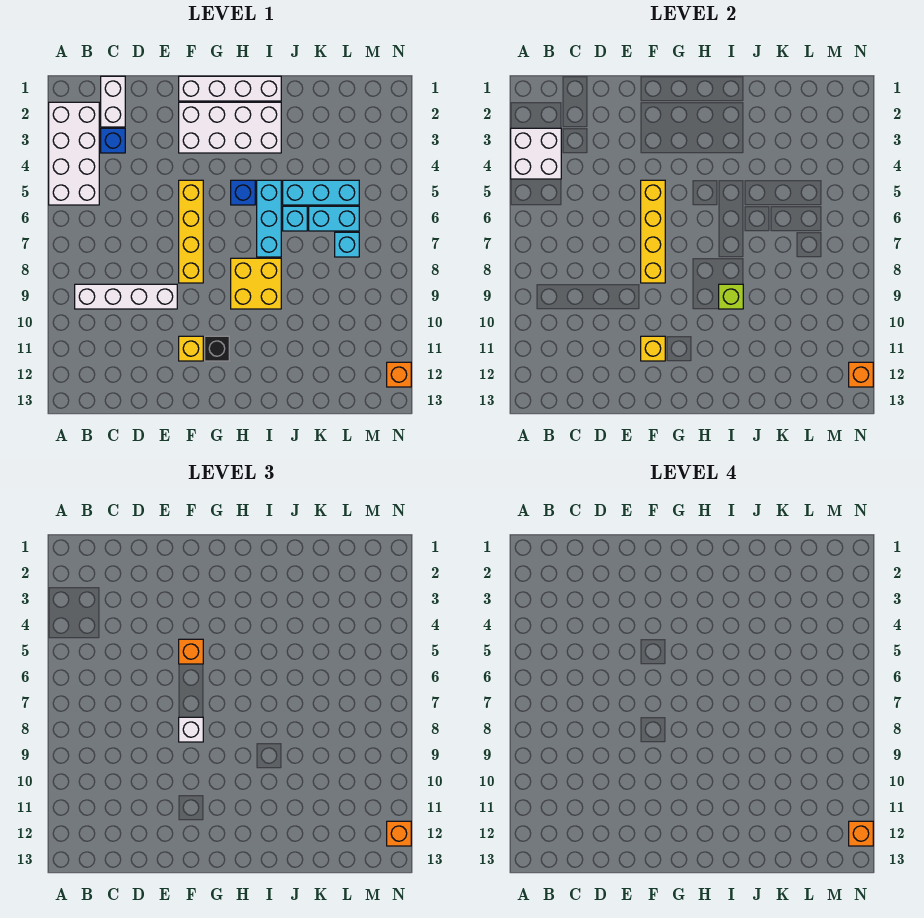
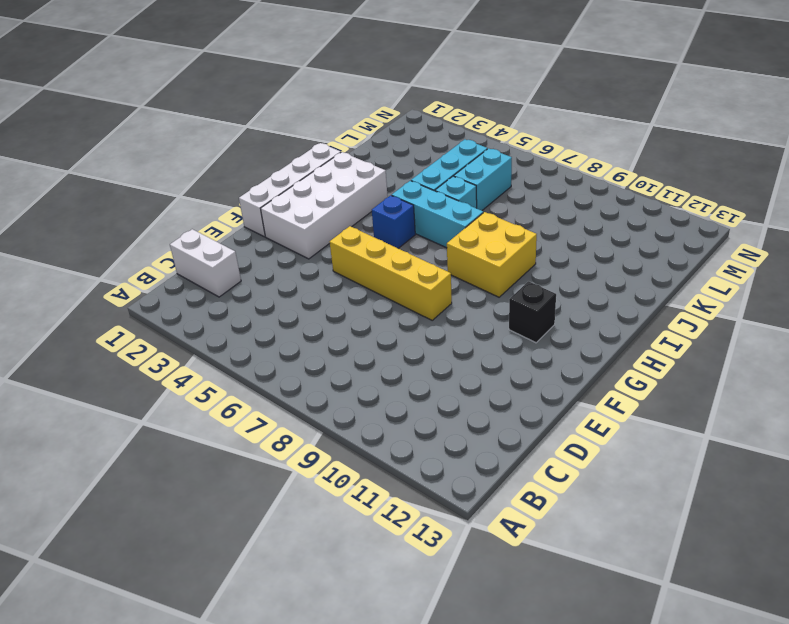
none -> white 2x4 brick [49,102,99,205]
none -> white 1x4 brick [75,284,177,309]
none -> blue 1x1 brick [101,128,125,153]

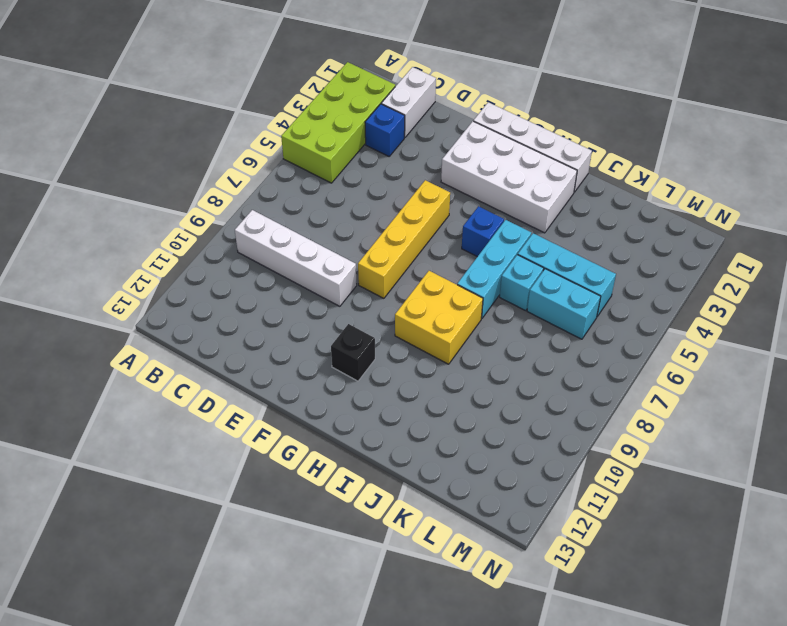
lime 2x4 brick [281,62,395,183] -> white 2x4 brick [49,102,99,205]
none -> yellow 1x1 brick [179,336,203,361]
none -> cyan 1x1 brick [335,232,359,257]
none -> orange 1x1 brick [387,362,411,387]

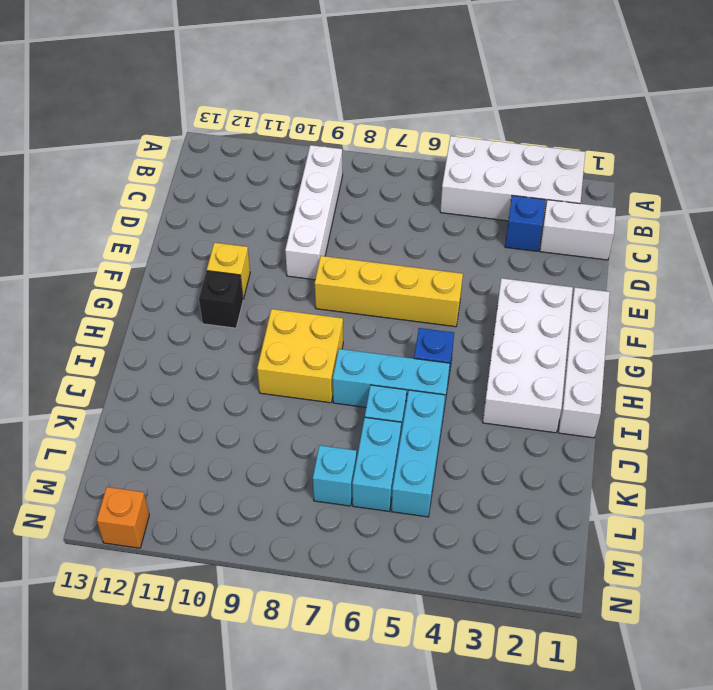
none -> white 2x2 brick [511,128,561,179]
none -> yellow 1x4 brick [641,180,665,283]
none -> yellow 1x1 brick [641,336,665,361]

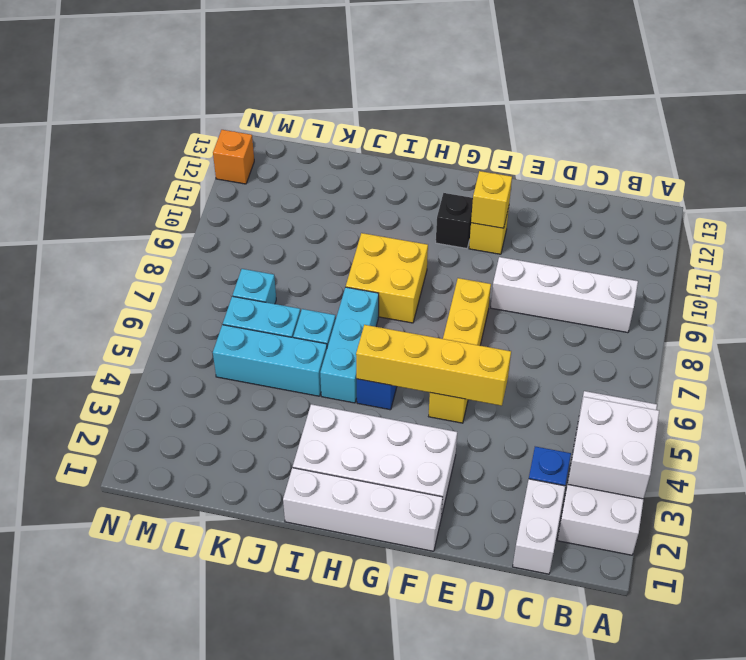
yellow 1x4 brick [356,325,511,406] -> yellow 1x4 brick turned to [641,180,665,283]
none -> lime 1x1 brick [719,284,743,309]
none -> orange 1x1 brick [849,362,873,387]
none -> orange 1x1 brick [179,639,203,664]

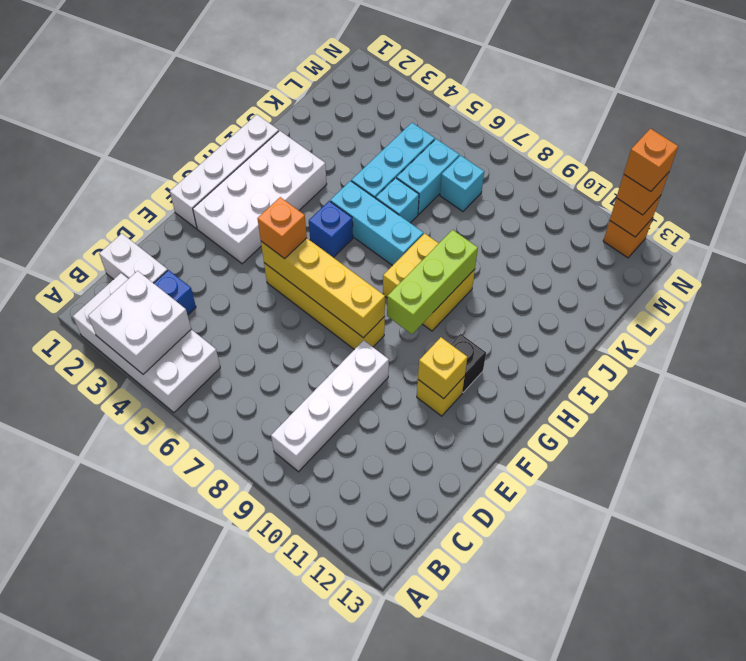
lime 1x3 brick [387,230,478,334] -> lime 1x1 brick [719,284,743,309]
none -> white 1x1 brick [179,717,203,742]

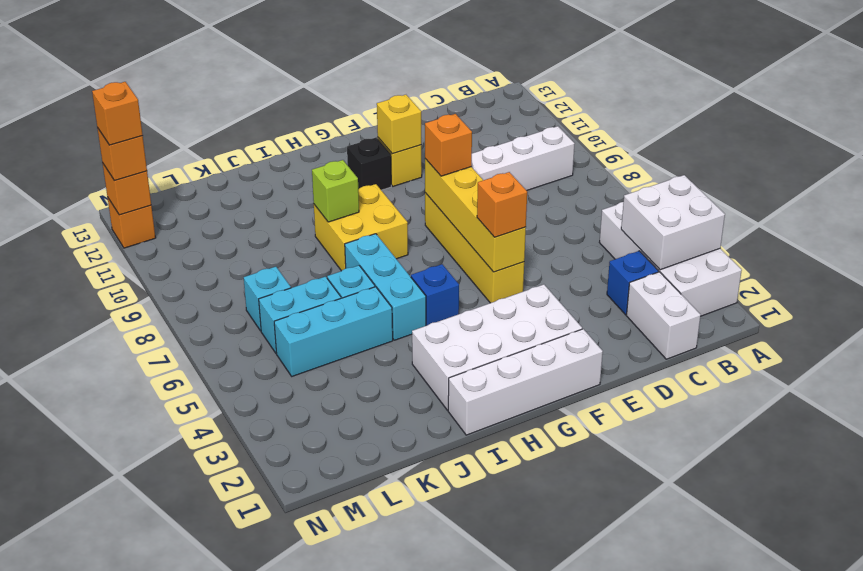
orange 1x1 brick [425,114,472,176] -> white 1x1 brick [179,717,203,742]

